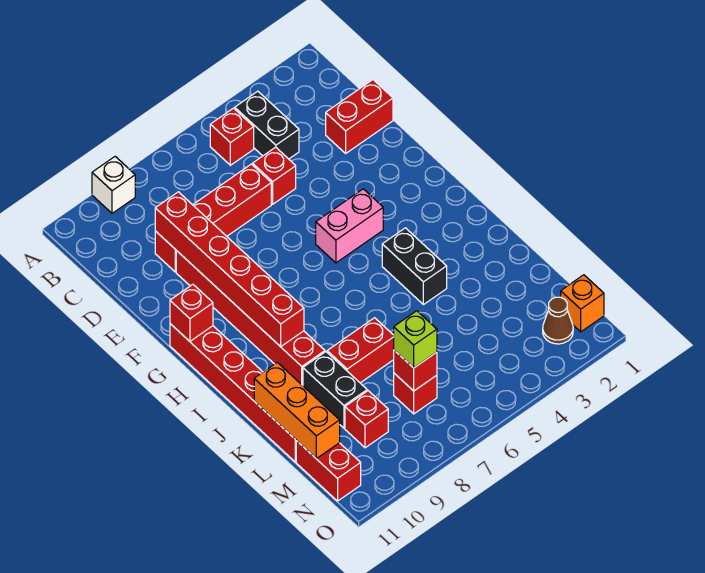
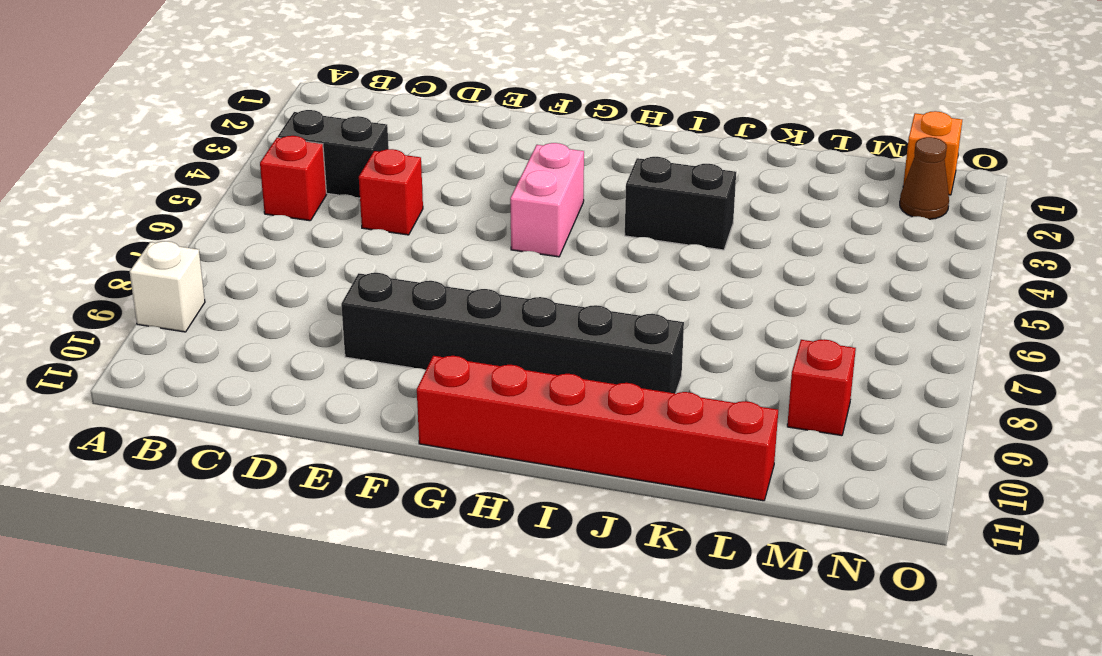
black 1x6 brick [341,273,684,394] -> red 1x6 brick [176,251,325,386]
none -> red 1x2 brick [326,80,393,153]
none -> red 1x4 brick [155,164,271,272]
none -> red 1x2 brick [327,318,394,383]

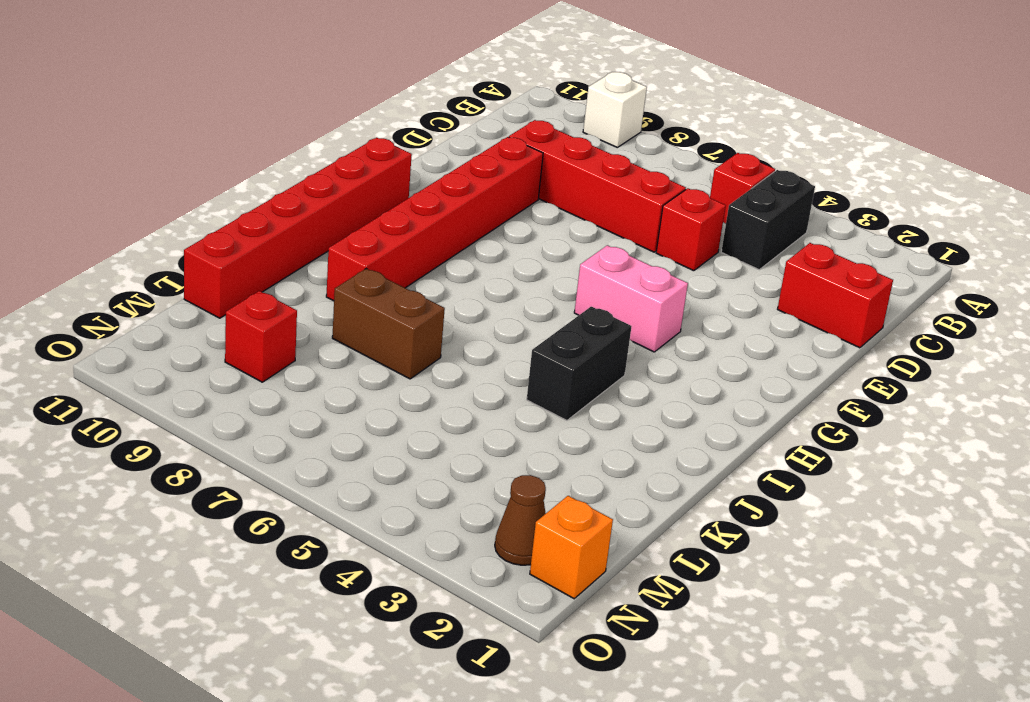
brown 1x2 brick [332,269,445,379] -> red 1x2 brick [327,318,394,383]
none -> black 1x2 brick [303,352,367,428]
none -> red 1x1 brick [394,373,437,414]
none -> red 1x2 brick [296,441,361,501]

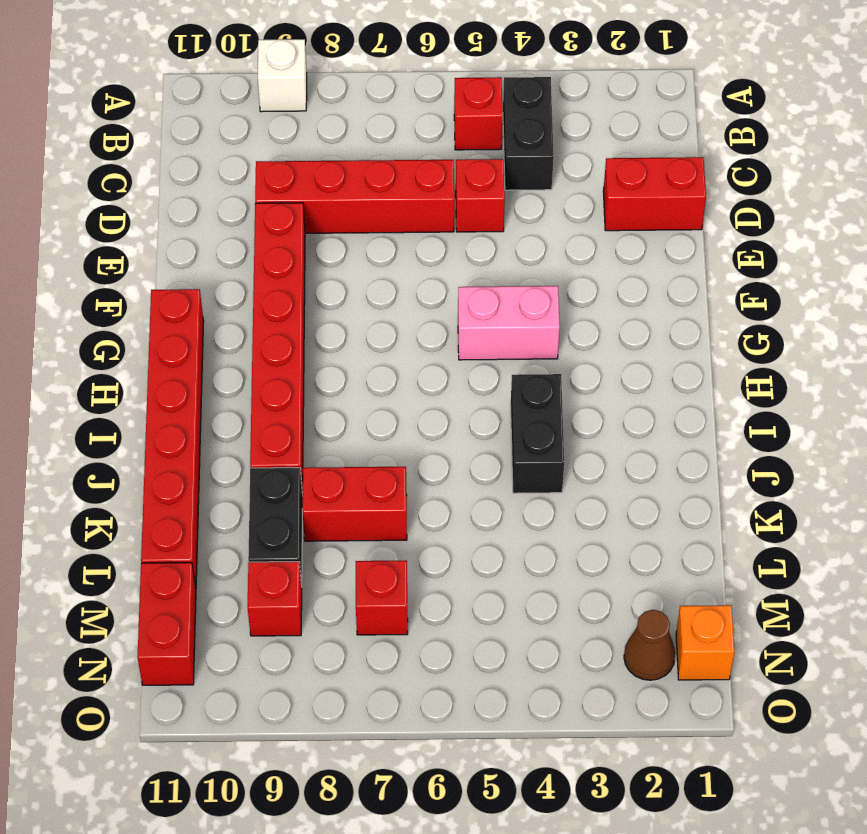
none -> red 1x6 brick [155,192,304,347]
none -> red 1x1 brick [170,285,213,341]
none -> orange 1x3 brick [254,362,340,459]

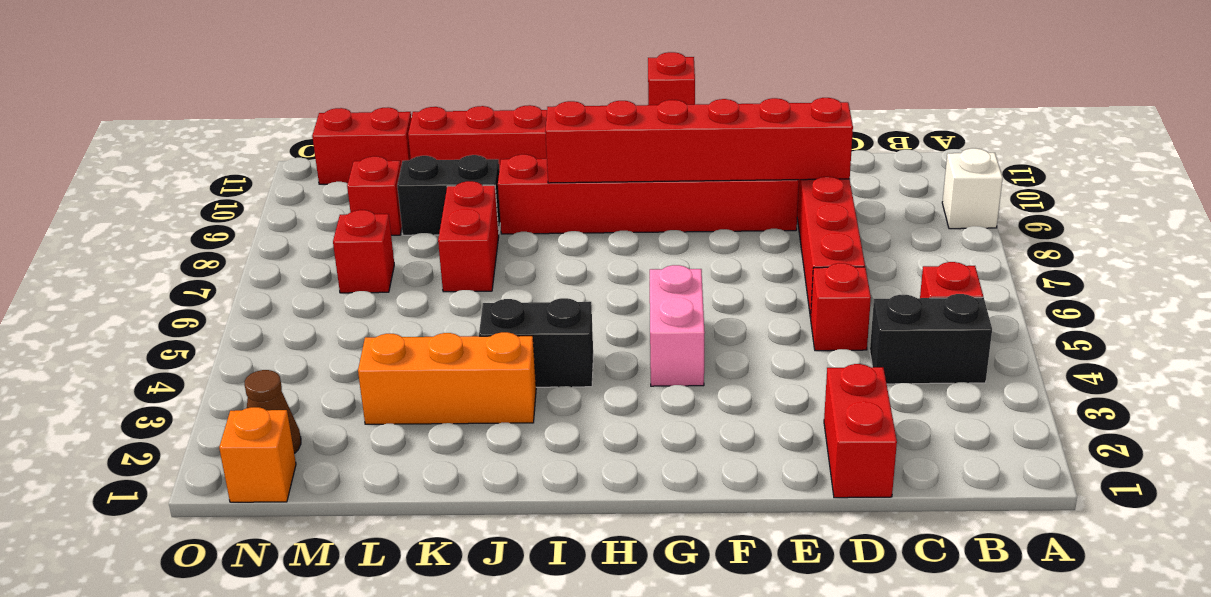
orange 1x3 brick [358,332,536,424] -> orange 1x3 brick moved to [254,362,340,459]
none -> red 1x1 brick [394,350,437,391]
none -> lime 1x1 brick [394,311,437,368]

